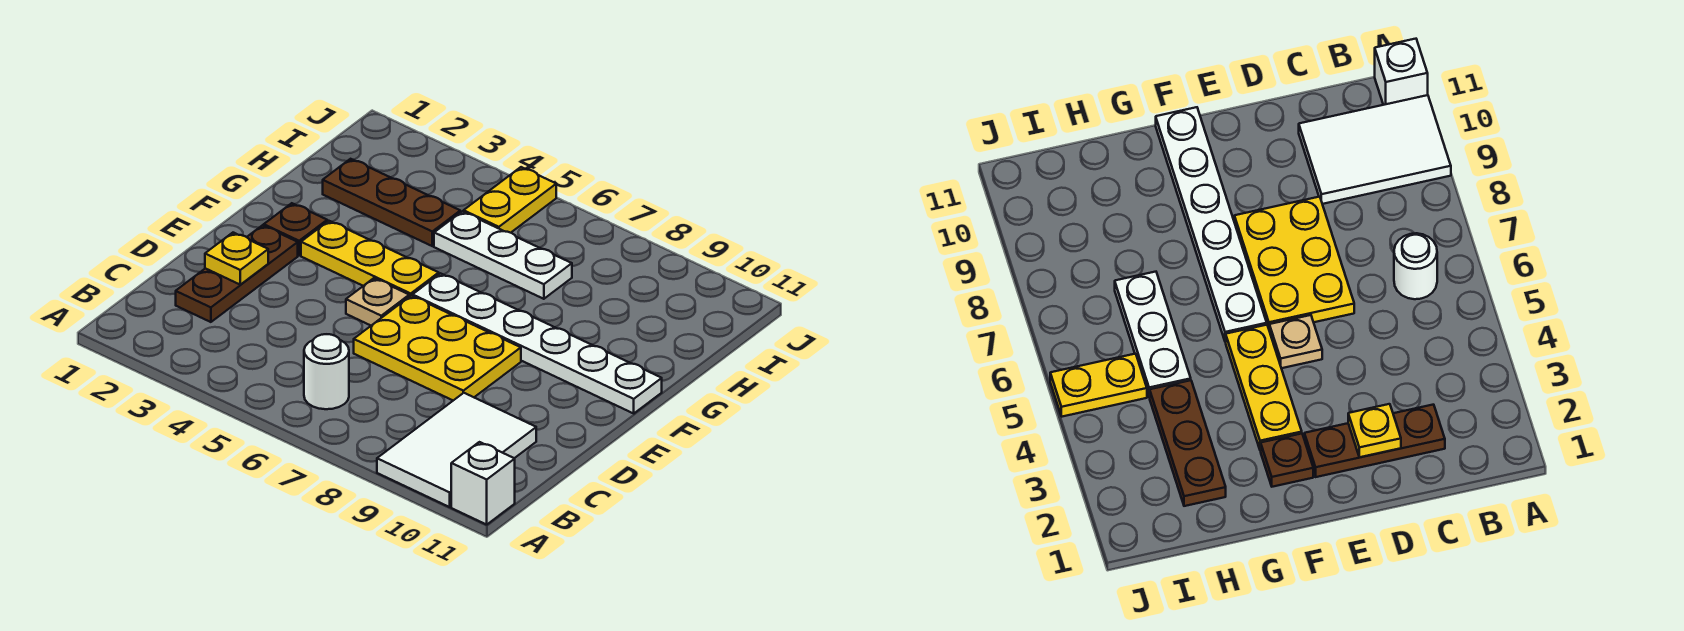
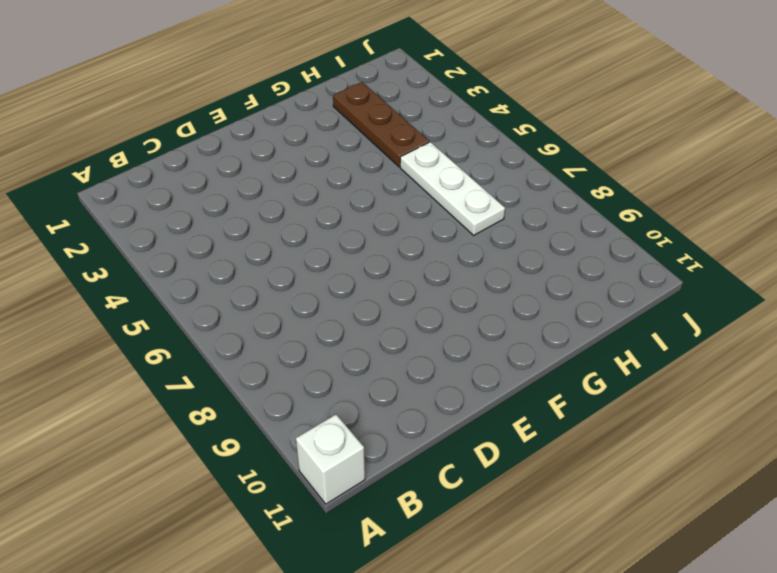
none -> white 2x3 tile [377,393,536,507]
none -> white 1x1 round brick [304,334,349,409]
none -> brown 1x3 plate [176,225,298,322]

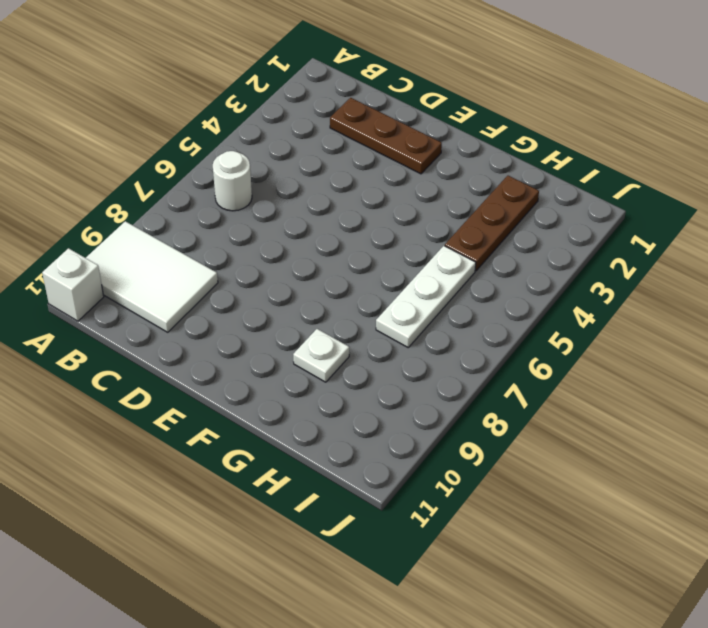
white 1x1 plate [293,329,349,382] -> none
none -> yellow 2x3 plate [354,296,521,400]
none -> tan 1x1 plate [346,278,409,325]
none -> brown 1x1 plate [264,203,327,255]

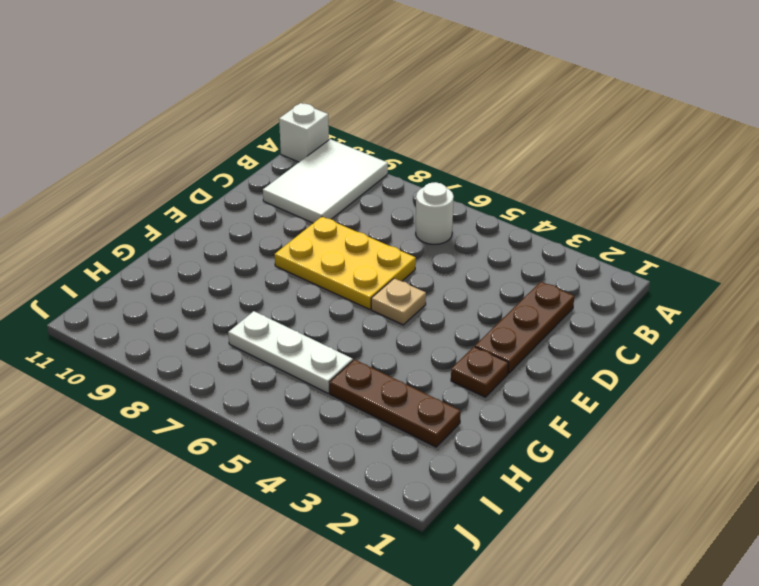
none -> yellow 1x3 plate [301,221,439,297]
none -> white 1x6 plate [413,273,662,413]
none -> yellow 1x2 plate [464,167,556,233]

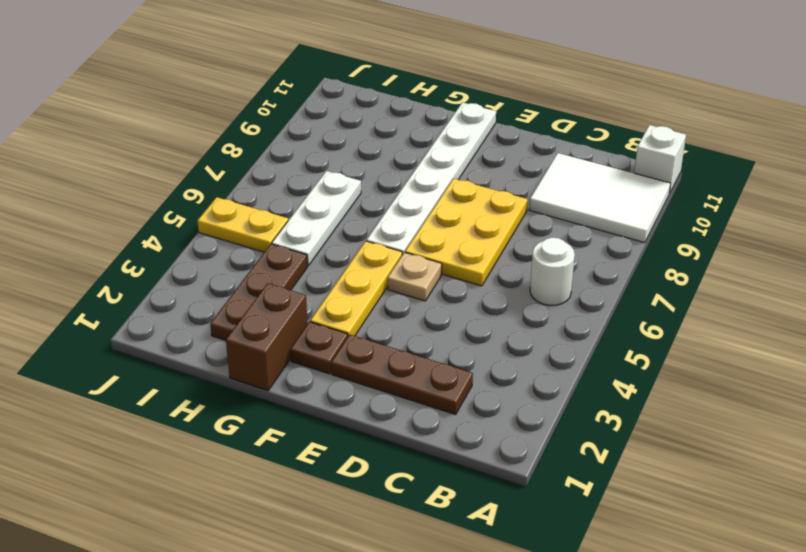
brown 1x2 brick [226,283,308,391] -> none
none -> yellow 1x1 plate [205,233,268,285]

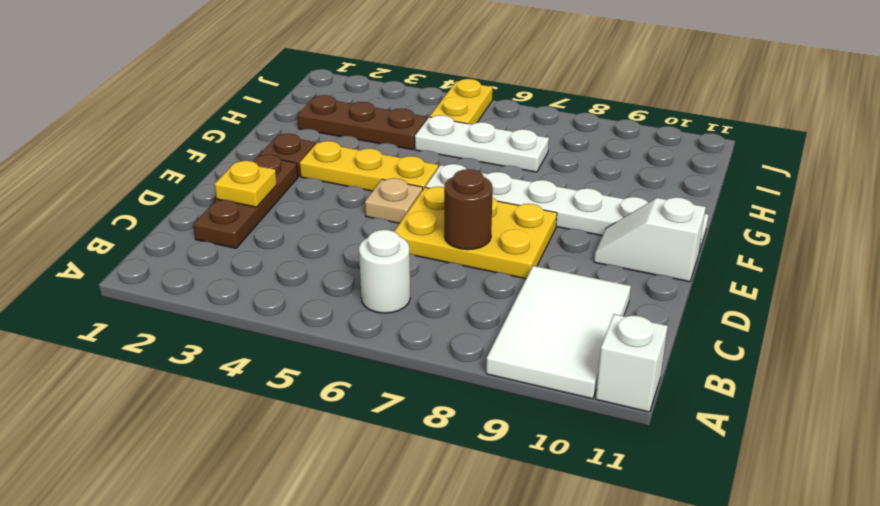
brown 1x1 round brick [444,169,493,250] -> none
white 1x2 slope [594,197,706,282] -> none

